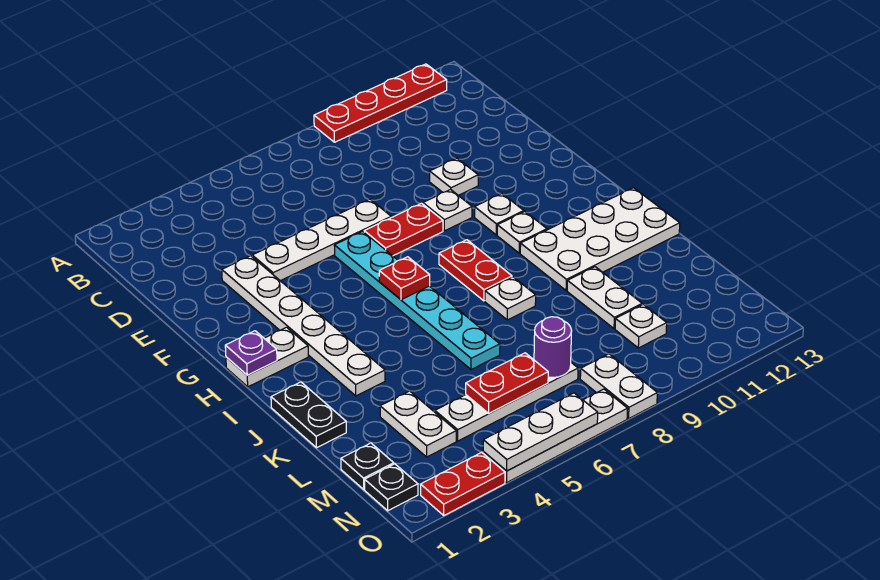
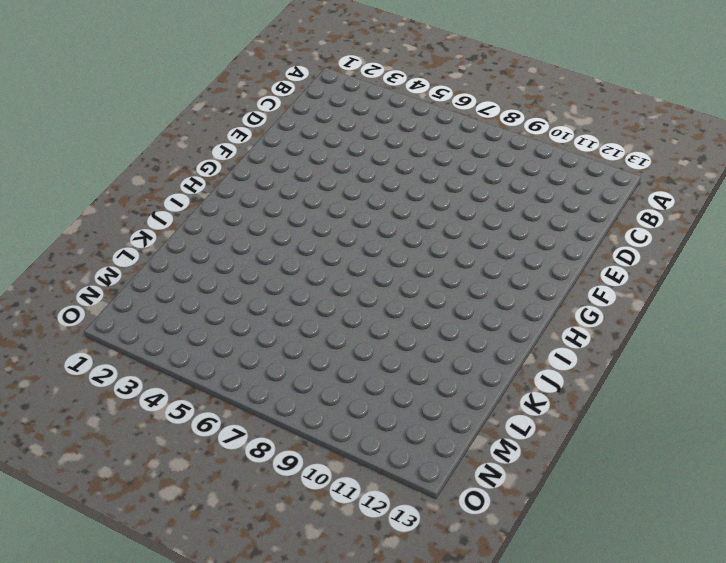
none -> red 1x4 plate [314,64,447,142]
none -> white 1x6 plate [222,256,385,396]
none -> white 1x4 plate [252,199,391,281]

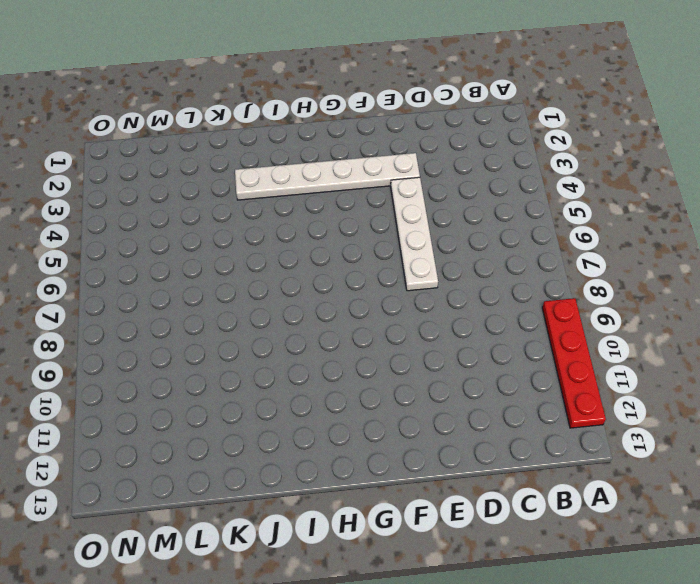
none -> white 1x1 plate [430,158,478,195]
none -> cyan 1x6 plate [334,231,500,370]
none -> red 1x2 plate [364,203,443,256]

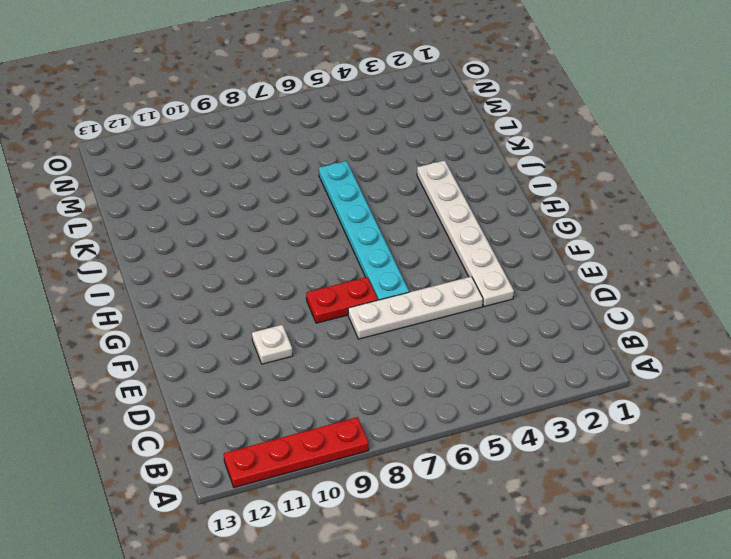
none -> white 1x1 plate [423,190,472,231]
none -> white 1x1 plate [475,194,524,235]
none -> white 1x2 plate [226,327,308,387]

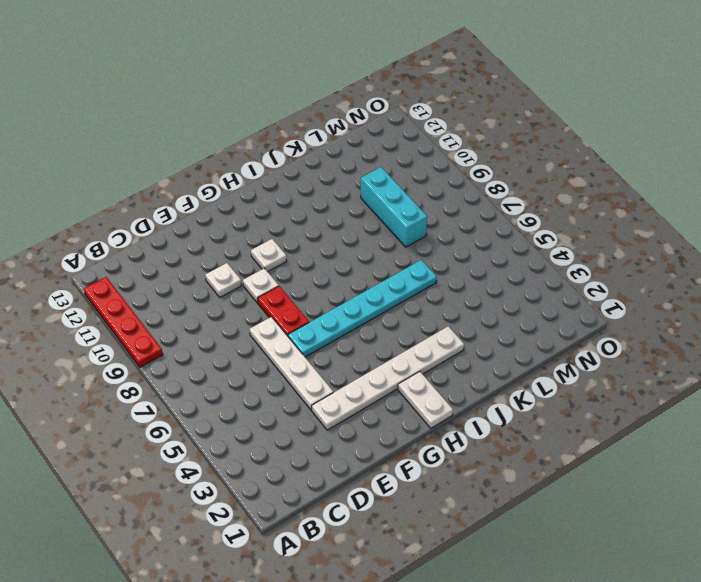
cyan 1x3 brick [361,167,427,247] -> white 1x2 plate [567,267,642,329]
none -> red 1x2 plate [439,240,512,301]
none -> white 1x1 plate [497,212,547,253]
none -> white 2x4 plate [520,188,680,291]

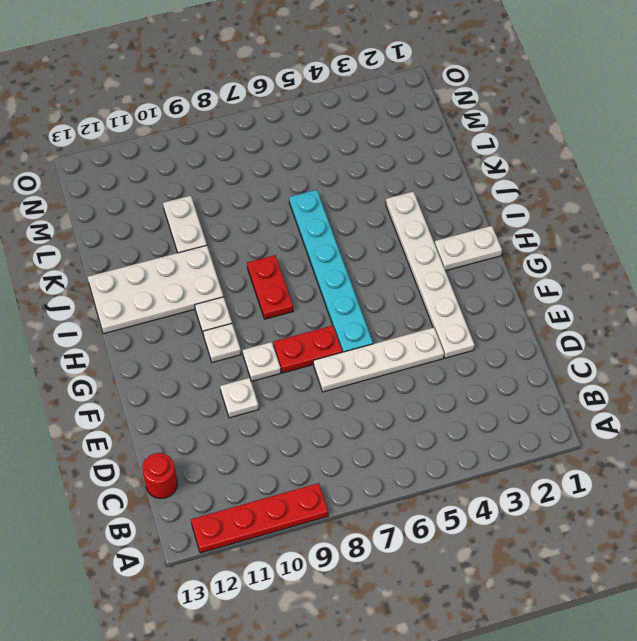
red 1x1 round brick [142,453,177,499] -> none
none -> black 1x2 plate [271,382,346,448]
none -> white 1x1 plate [485,277,536,320]
none -> white 1x2 plate [380,391,456,457]

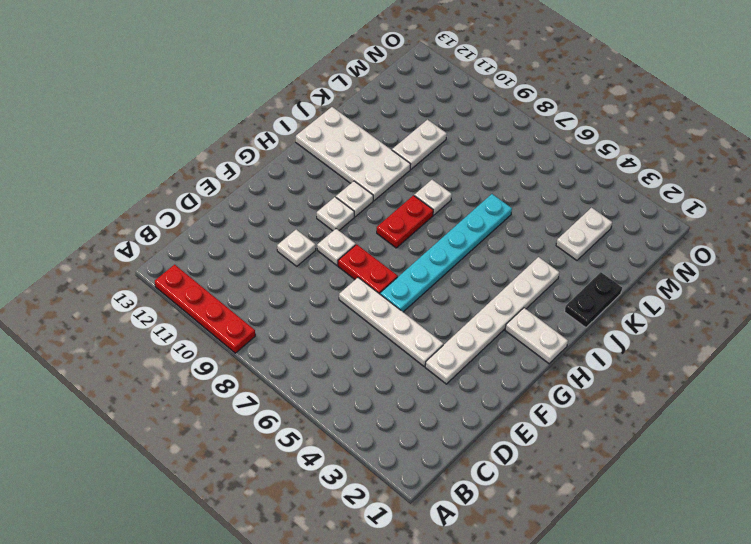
none -> black 1x1 plate [341,443,394,489]
none -> white 1x4 plate [435,363,578,441]
none -> white 1x1 plate [615,304,667,348]

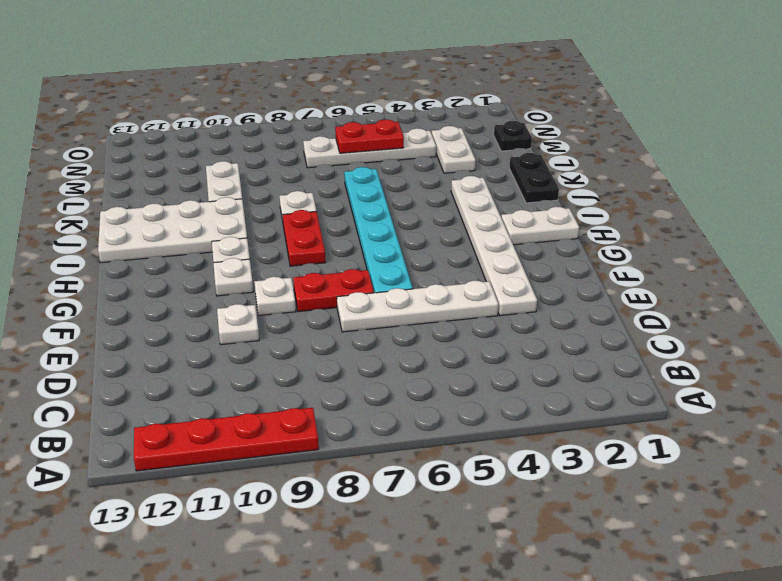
none -> white 1x1 plate [615,304,667,348]
none -> black 1x1 plate [365,464,418,511]
none -> white 1x2 plate [580,354,657,419]

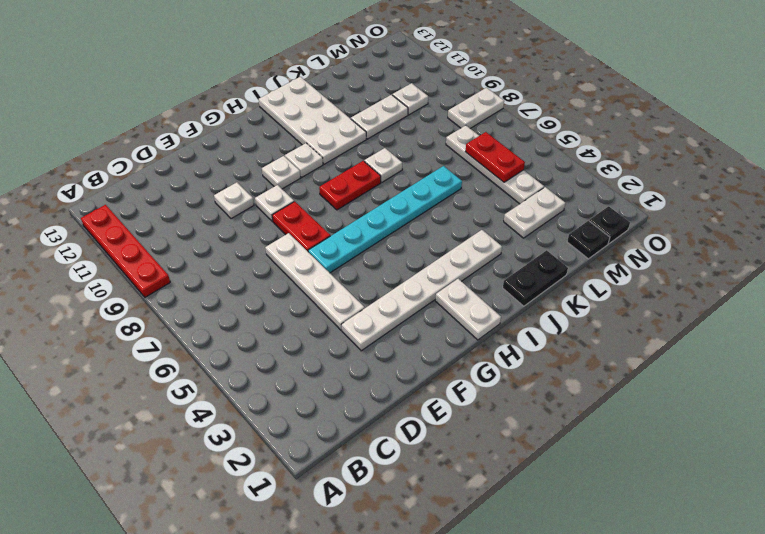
none -> red 1x2 plate [421,452,505,515]
none -> white 1x4 plate [483,389,628,483]
none -> purple 1x1 plate [225,331,277,375]

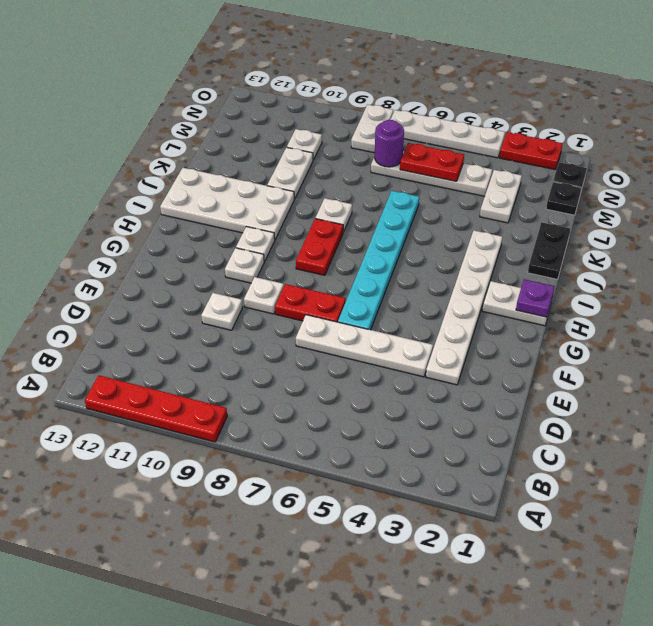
none -> red 1x1 plate [379,257,430,300]
none -> white 1x3 plate [483,393,598,471]

